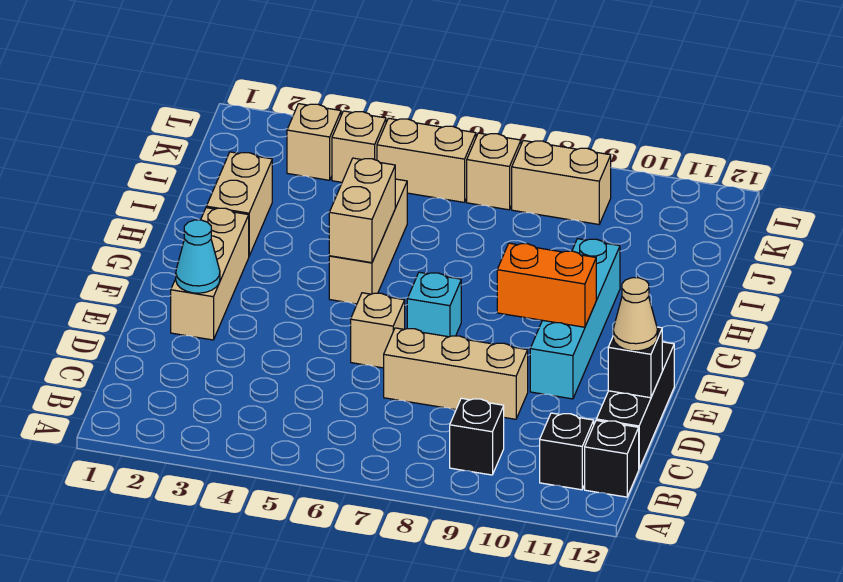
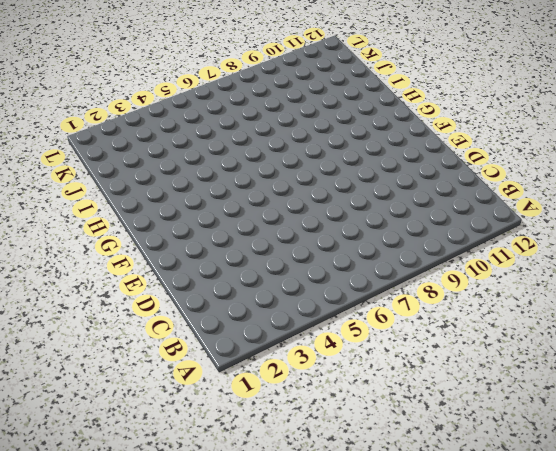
none -> black 1x1 brick [450,398,504,475]
none -> black 1x1 brick [540,413,594,490]
none -> black 1x1 brick [585,420,639,497]

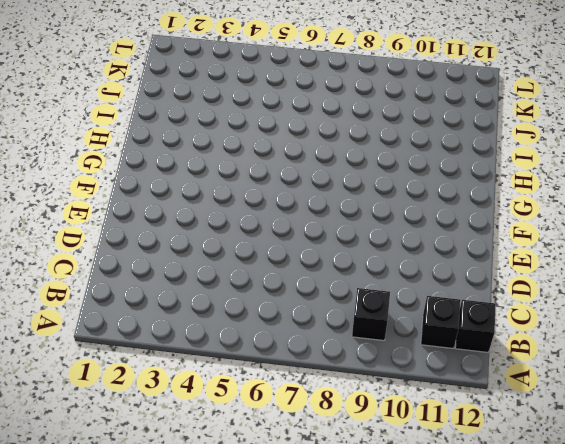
none -> black 1x3 brick [596,342,674,468]
none -> tan 1x3 brick [384,328,528,419]
none -> tan 1x3 brick [171,208,249,340]

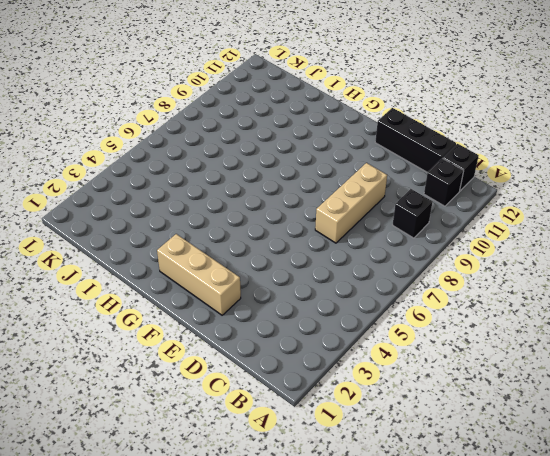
none -> tan 1x1 brick [351,293,405,368]
none -> cyan 1x4 brick [530,239,620,399]
none -> cyan 1x1 brick [407,272,461,337]

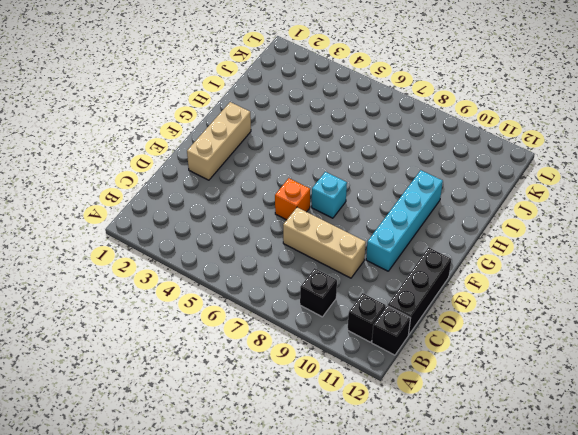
orange 1x1 brick [275,178,310,220] -> tan 1x1 brick [351,293,405,368]
none -> tan 1x3 brick [329,179,407,304]
none -> tan 1x2 brick [206,152,272,256]
none -> tan 1x1 brick [287,104,341,180]

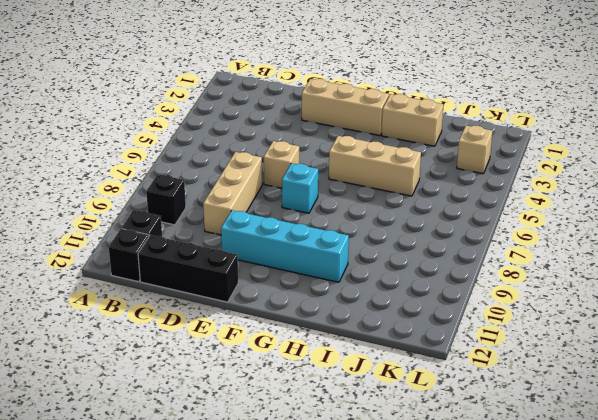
none -> tan 1x1 brick [332,111,386,182]
none -> tan 1x2 brick [377,118,476,202]
none -> tan 1x1 brick [467,133,521,210]

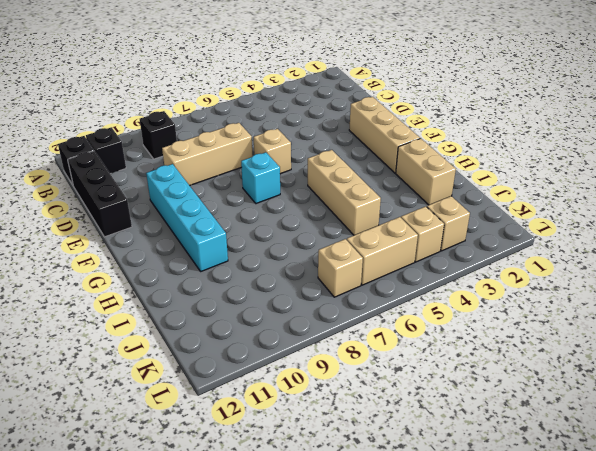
none -> tan 1x2 brick [512,140,611,224]
none -> black 1x1 brick [608,327,662,398]
none -> cyan 1x1 cone [176,220,220,293]

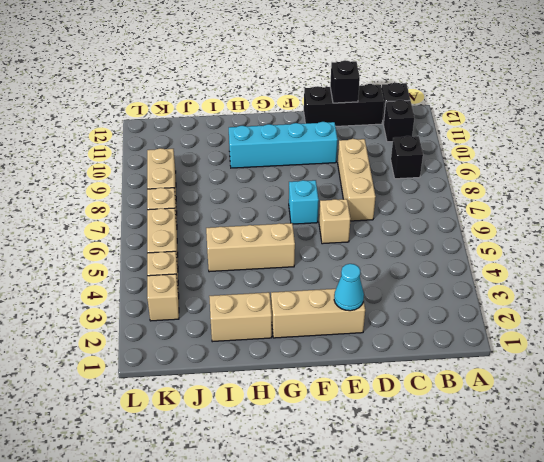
none -> orange 1x2 brick [497,243,596,327]
none -> tan 1x2 brick [329,158,395,263]
none -> tan 1x1 cone [613,278,657,351]

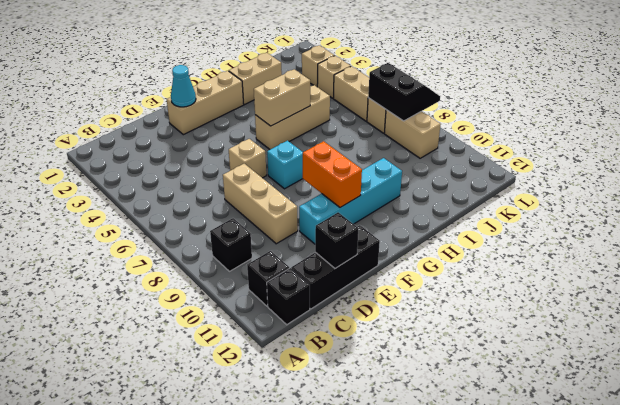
black 2x2 slope [368,63,440,121] -> none
none -> tan 1x1 cone [613,278,657,351]

